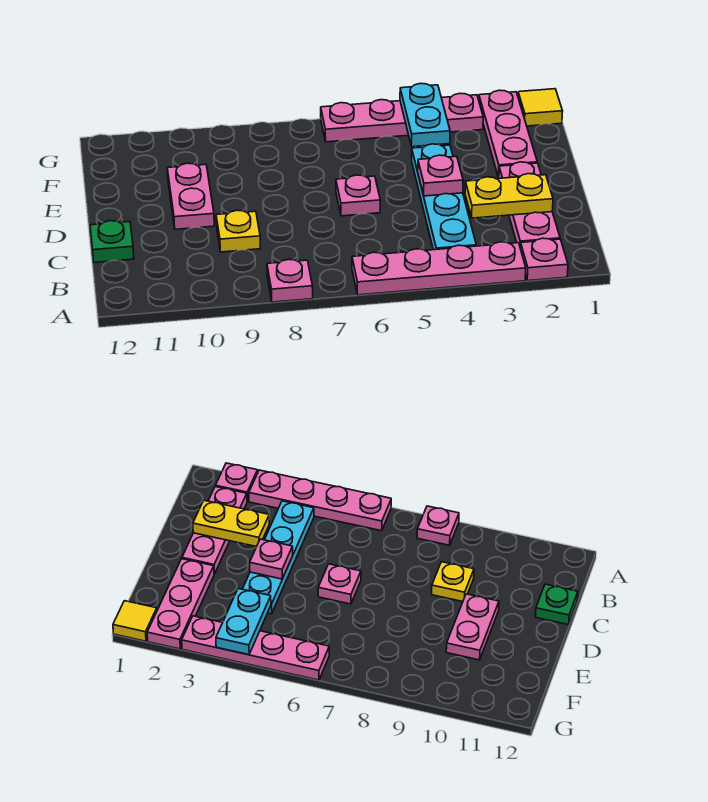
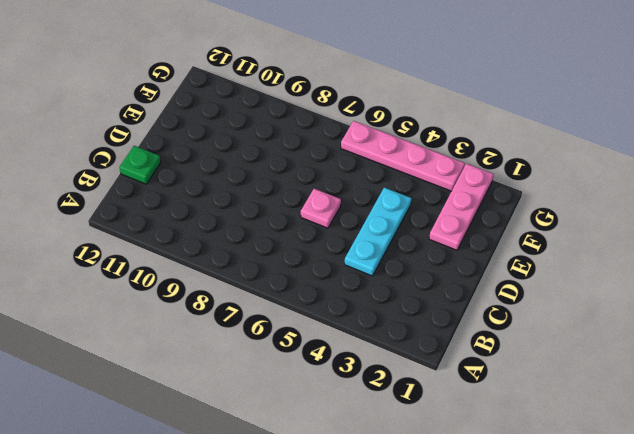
cyan 1x3 plate [345,188,411,276] -> cyan 1x4 plate [412,144,476,250]
none -> pink 1x1 plate [520,238,568,281]
none -> pink 1x4 plate [352,242,526,295]
none -> pink 1x1 plate [267,259,313,302]

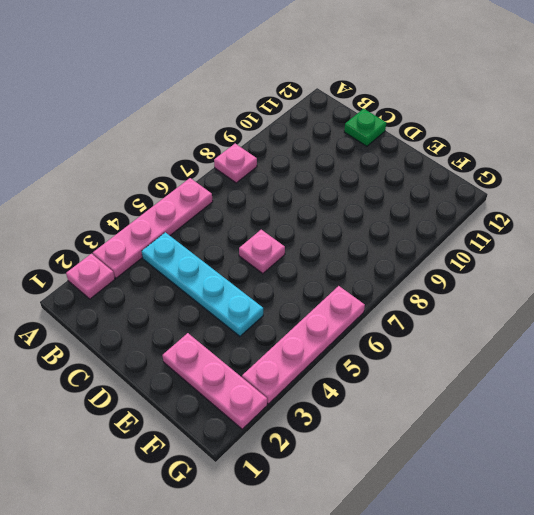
none -> pink 1x3 plate [499,162,560,247]
none -> yellow 1x1 plate [216,210,260,252]
none -> pink 1x2 plate [167,163,214,229]

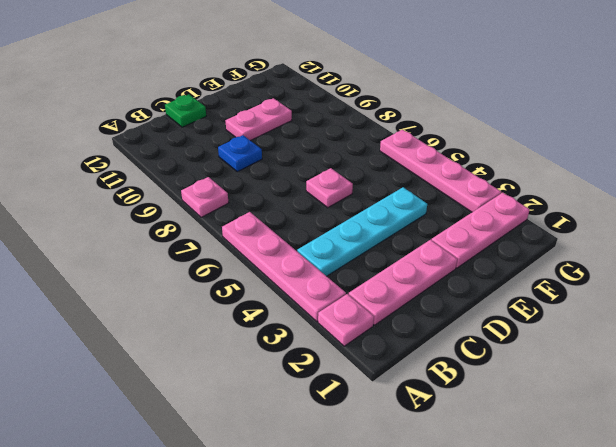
blue 1x1 plate [218,135,262,172] -> yellow 1x1 plate [216,210,260,252]
none -> yellow 1x1 tile [518,89,563,126]
none -> yellow 1x2 plate [465,174,553,218]
none -> pink 1x1 plate [418,155,463,196]

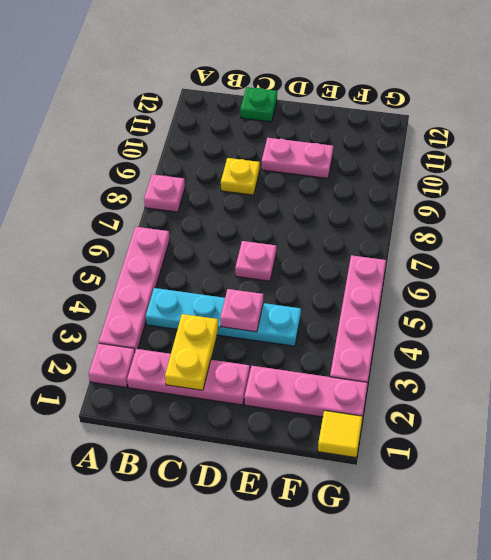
none -> cyan 1x2 plate [400,83,450,147]

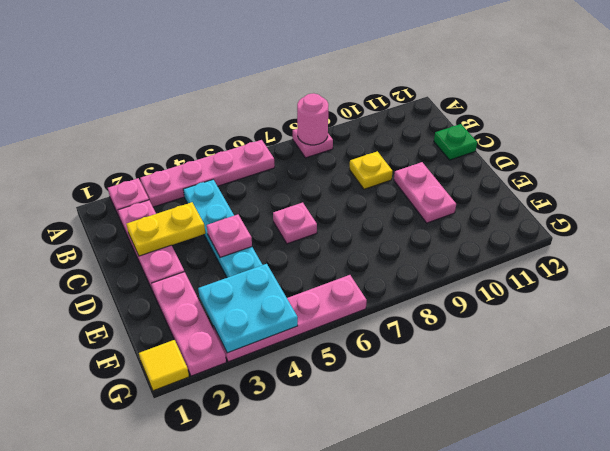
pink 1x1 round brick [297,93,328,145] -> none
cyan 2x2 plate [198,264,298,353] -> cyan 1x2 plate [400,83,450,147]

